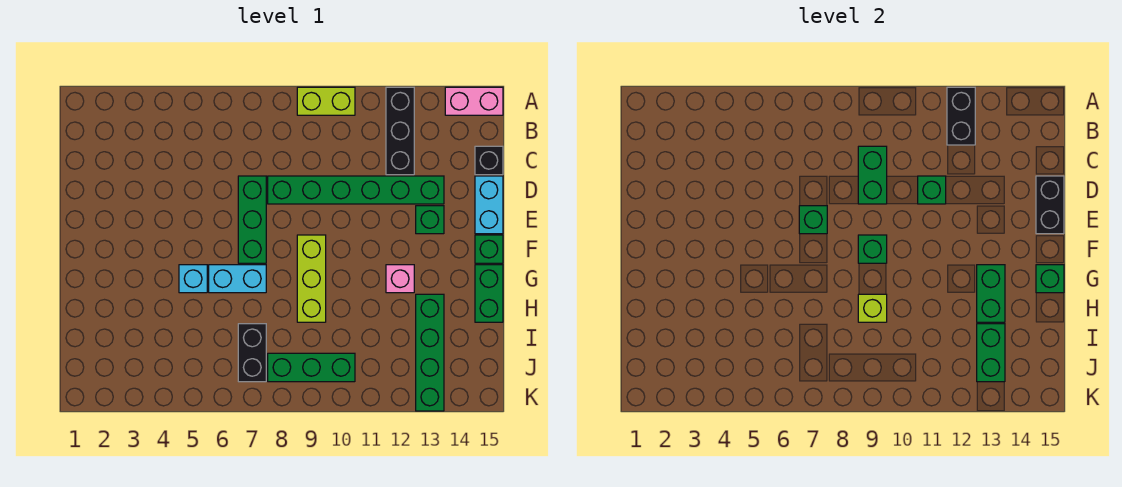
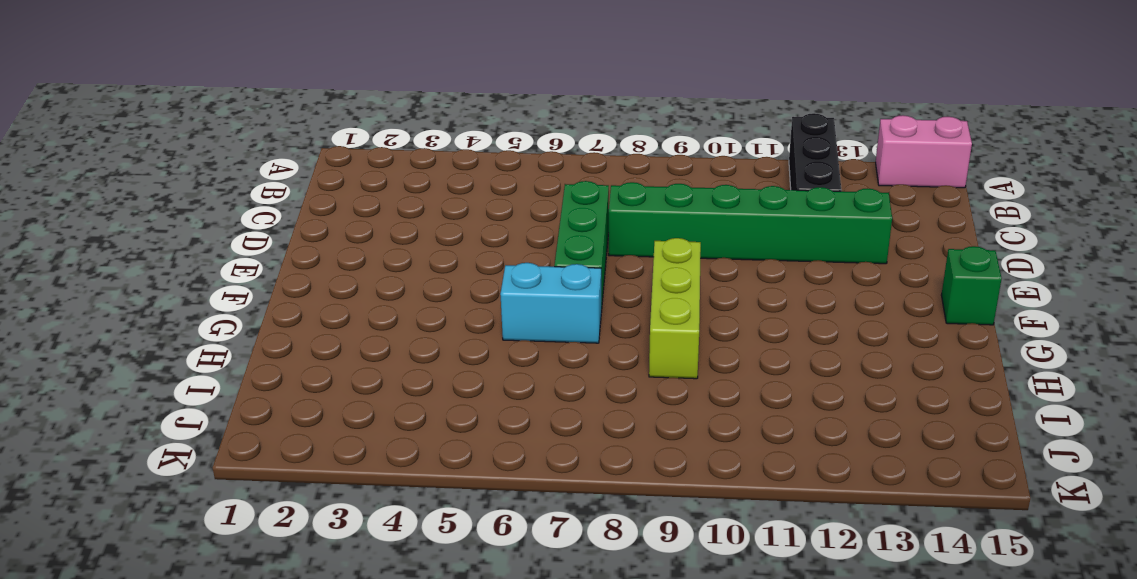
none -> lime 1x2 brick [297,87,355,115]
none -> black 1x1 brick [475,146,503,175]
none -> cyan 1x2 brick [475,176,503,234]

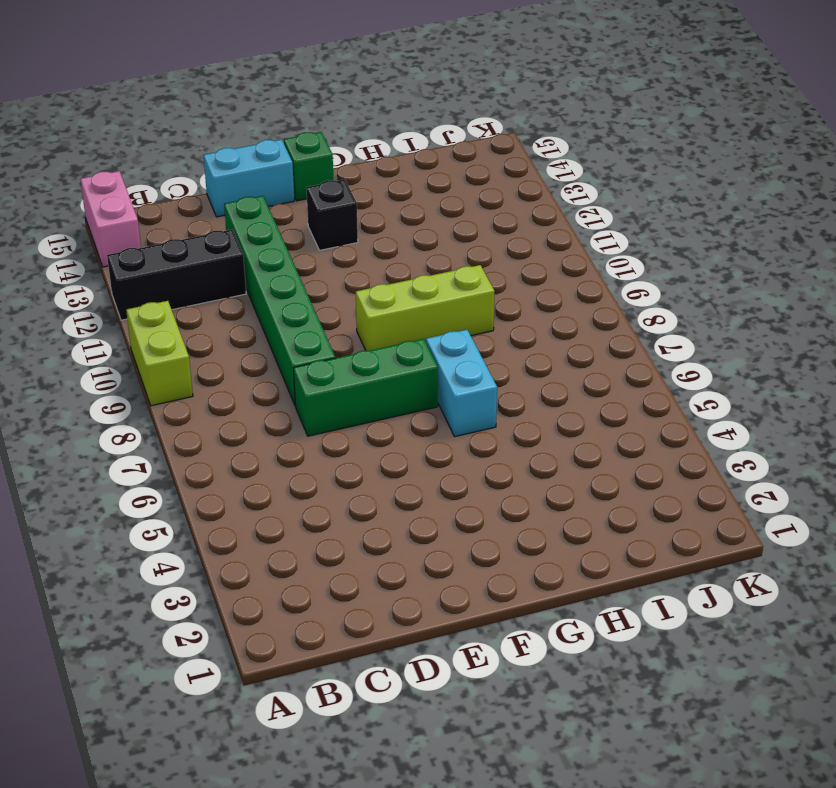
black 1x1 brick [306,180,358,250] -> black 1x1 brick moved to [475,146,503,175]
none -> green 1x1 brick [416,206,444,234]
none -> cyan 1x1 brick [179,265,207,293]
none -> pink 1x1 brick [386,265,414,293]

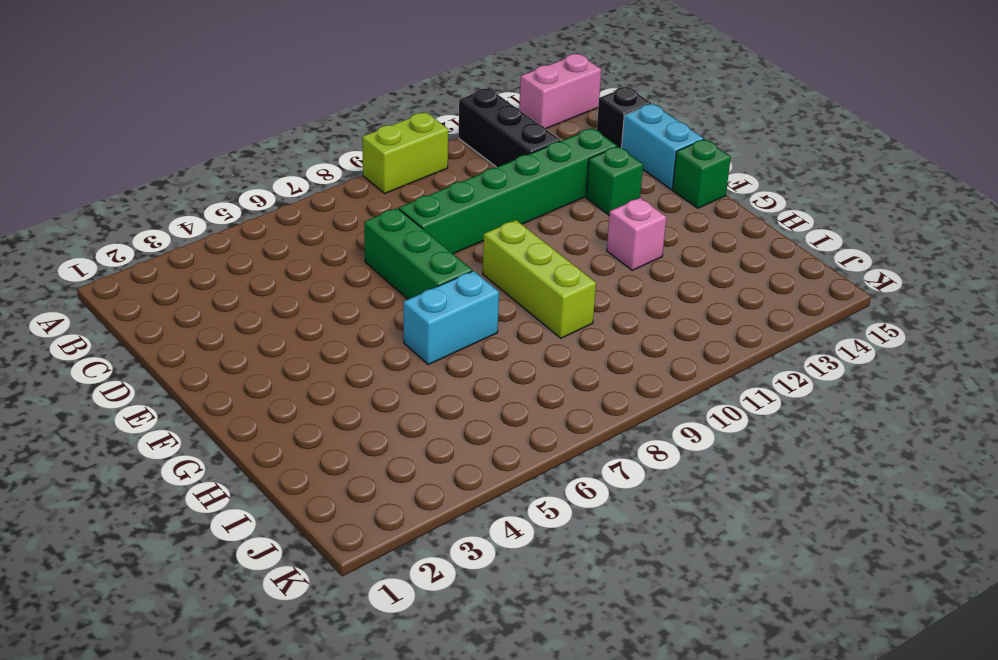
none -> cyan 1x1 brick [179,265,207,293]
none -> green 1x2 brick [475,265,503,322]
none -> green 1x4 brick [416,294,444,411]

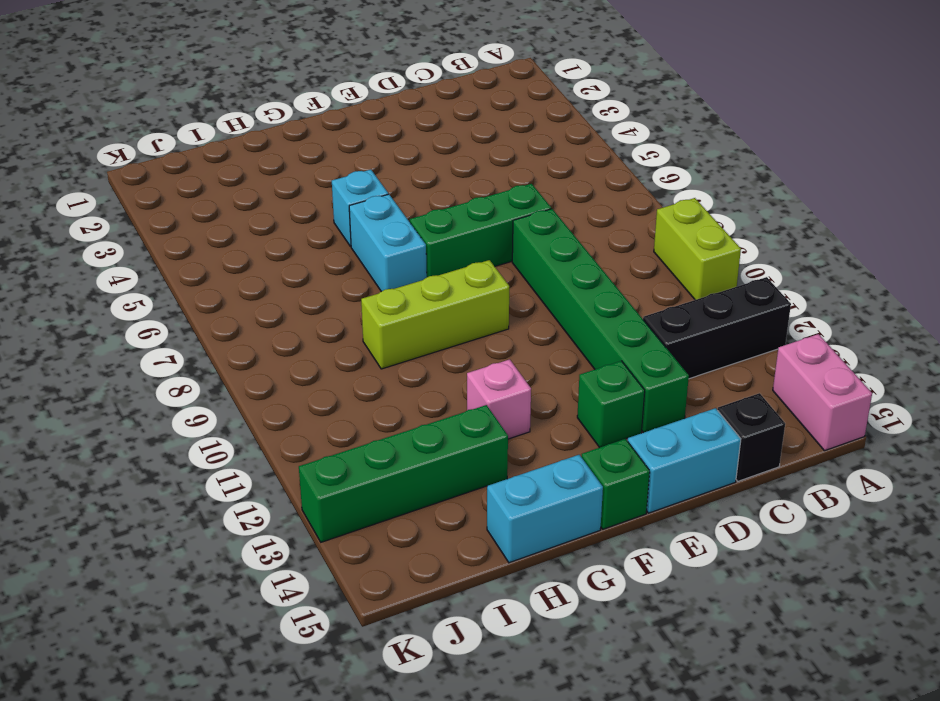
cyan 1x2 brick [487,455,603,563] -> green 1x2 brick [475,265,503,322]
none -> black 1x2 brick [238,324,266,382]
none -> green 1x3 brick [268,353,355,382]
none -> black 1x2 brick [947,87,975,145]

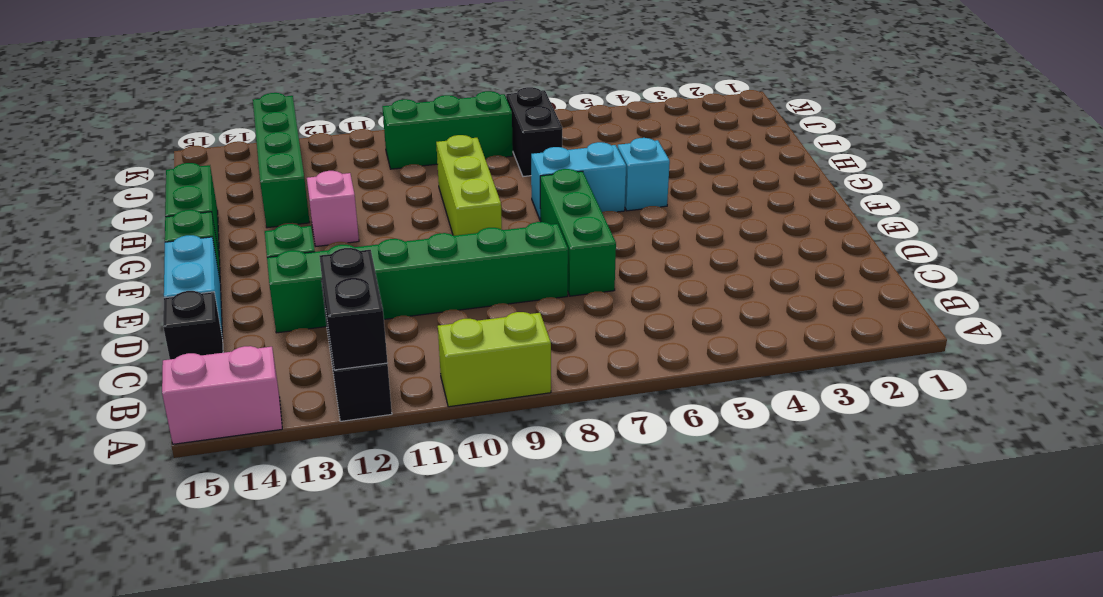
none -> green 1x2 brick [858,146,887,204]
none -> green 1x1 brick [918,176,946,204]
none -> black 1x2 brick [1036,176,1064,234]

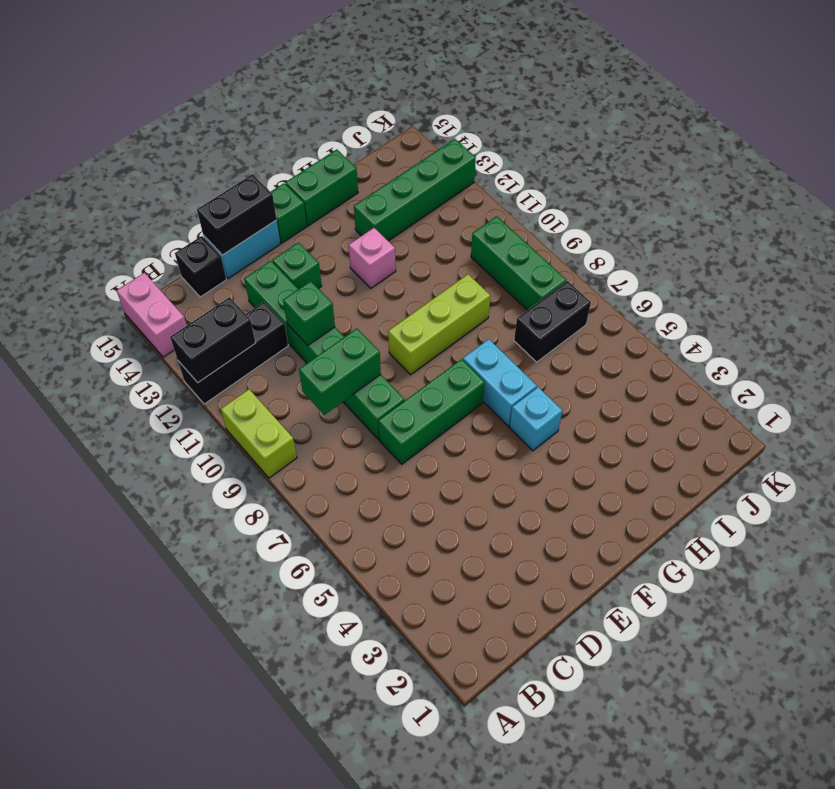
none -> green 1x1 brick [799,206,827,234]
none -> green 1x1 brick [858,235,887,263]
none -> green 1x2 brick [977,265,1005,322]

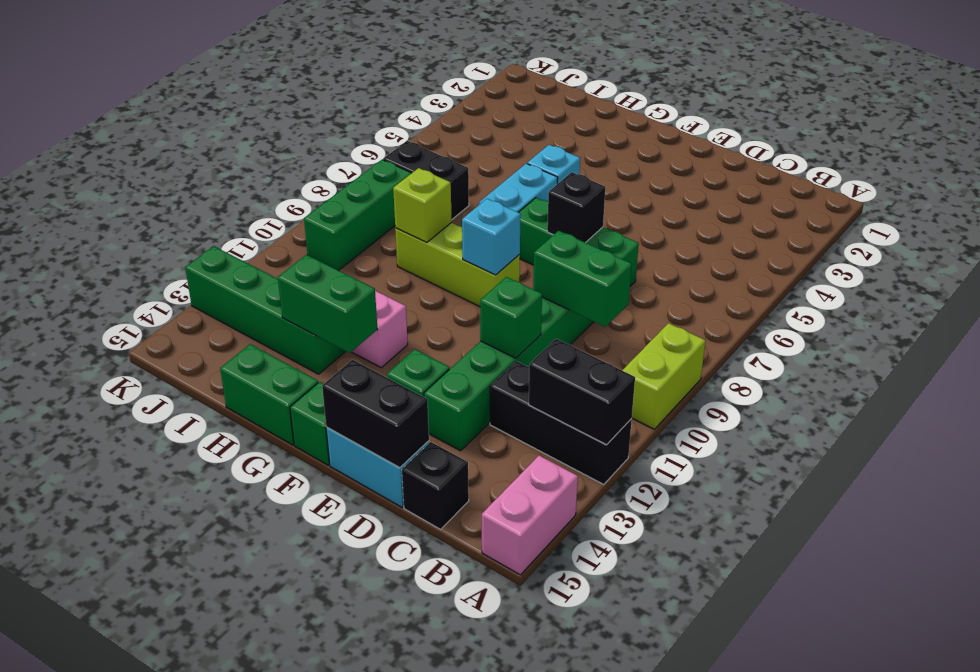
black 1x1 brick [547,172,605,243] -> green 1x1 brick [799,206,827,234]
cyan 1x1 brick [462,199,521,275] -> green 1x1 brick [858,235,887,263]
none -> green 1x1 brick [1036,265,1064,293]
none -> green 1x2 brick [977,324,1005,382]

